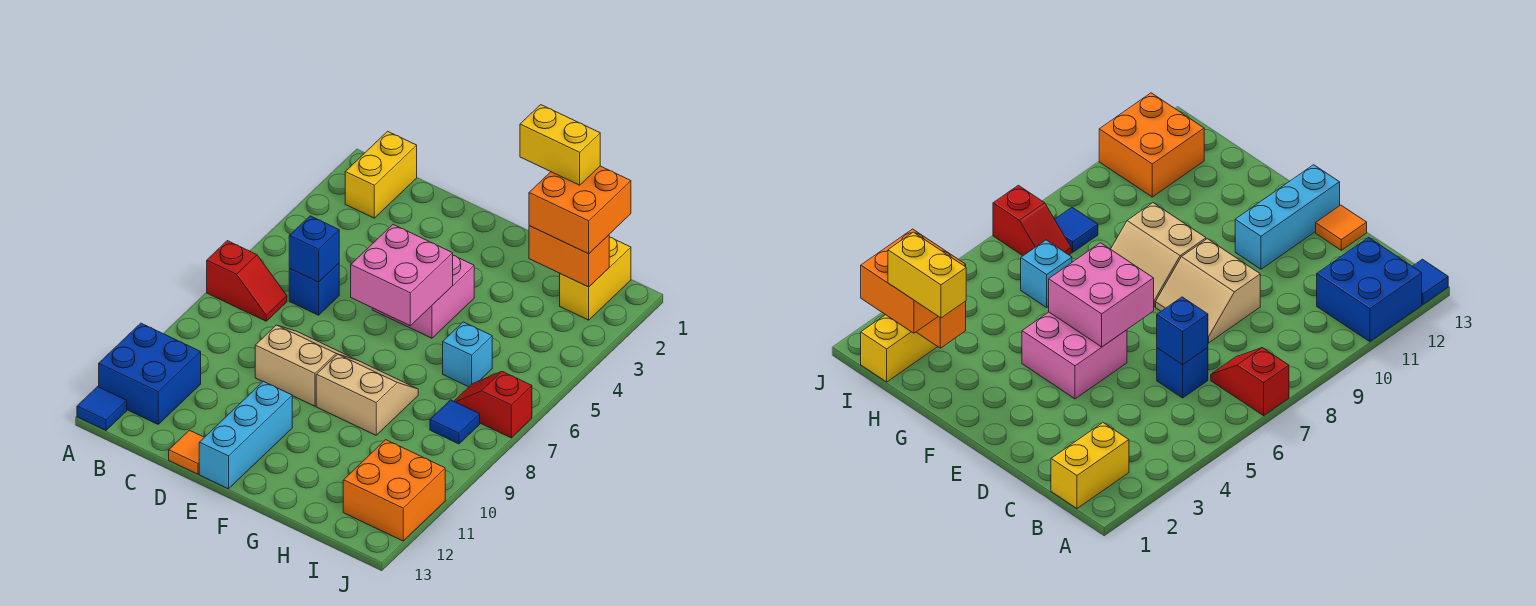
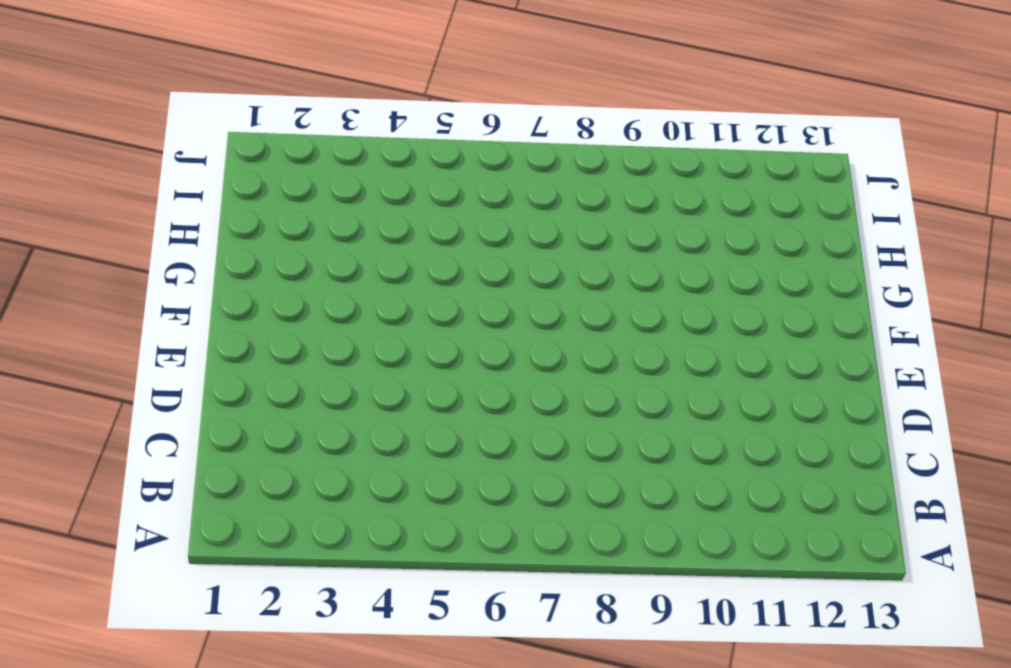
none -> red 1x2 slope [207,241,287,321]
none -> blue 2x2 brick [99,323,201,424]
none -> blue 1x1 tile [77,387,127,430]

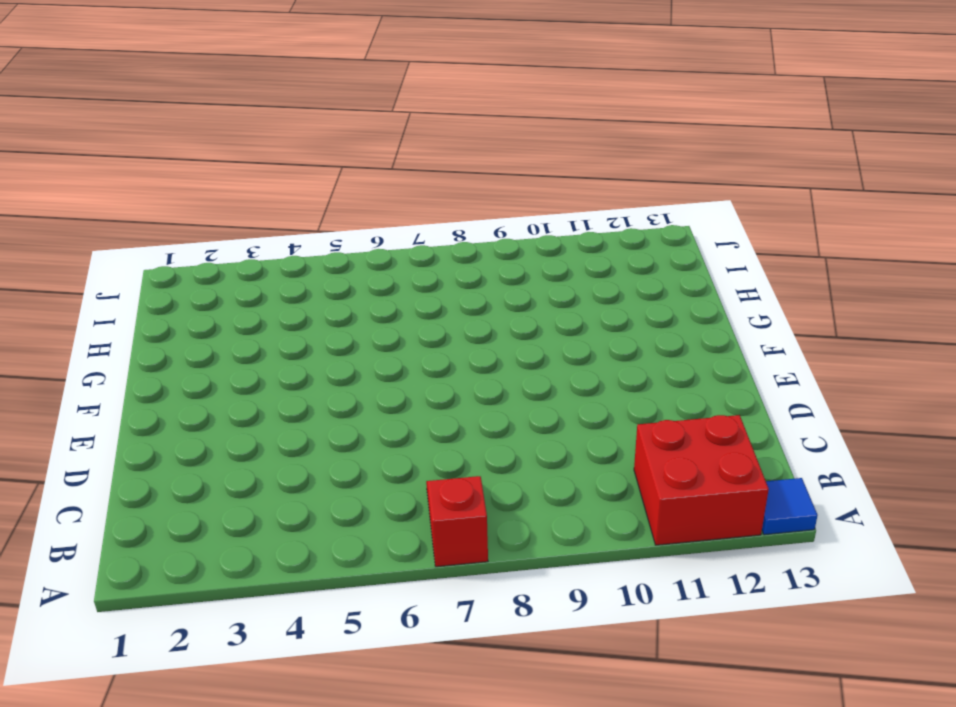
red 2x2 brick [634,415,769,545] -> blue 2x2 brick [99,323,201,424]
none -> yellow 1x2 brick [345,131,417,218]
none -> blue 1x1 brick [289,263,339,315]
none -> tan 2x2 slope [255,325,356,406]

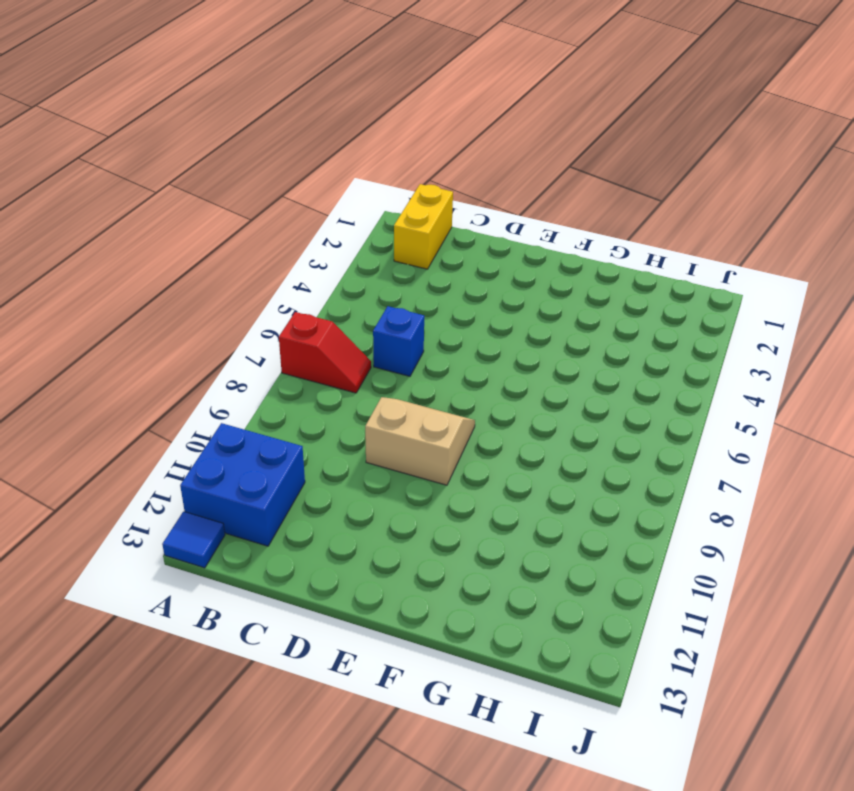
none -> orange 1x1 tile [169,430,204,474]
none -> pink 2x2 brick [372,256,474,338]
none -> cyan 1x3 brick [199,381,292,489]

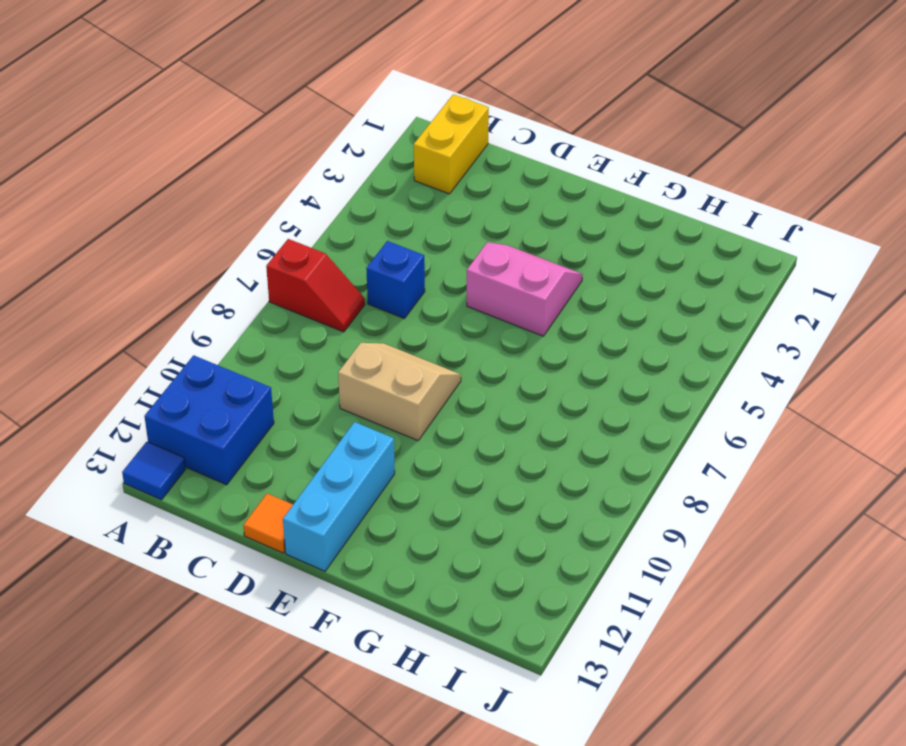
pink 2x2 slope [467,242,583,336] -> pink 2x2 brick [372,256,474,338]
none -> tan 2x2 slope [316,354,418,435]
none -> cyan 1x1 brick [443,322,492,387]
none -> yellow 1x2 brick [560,237,631,320]

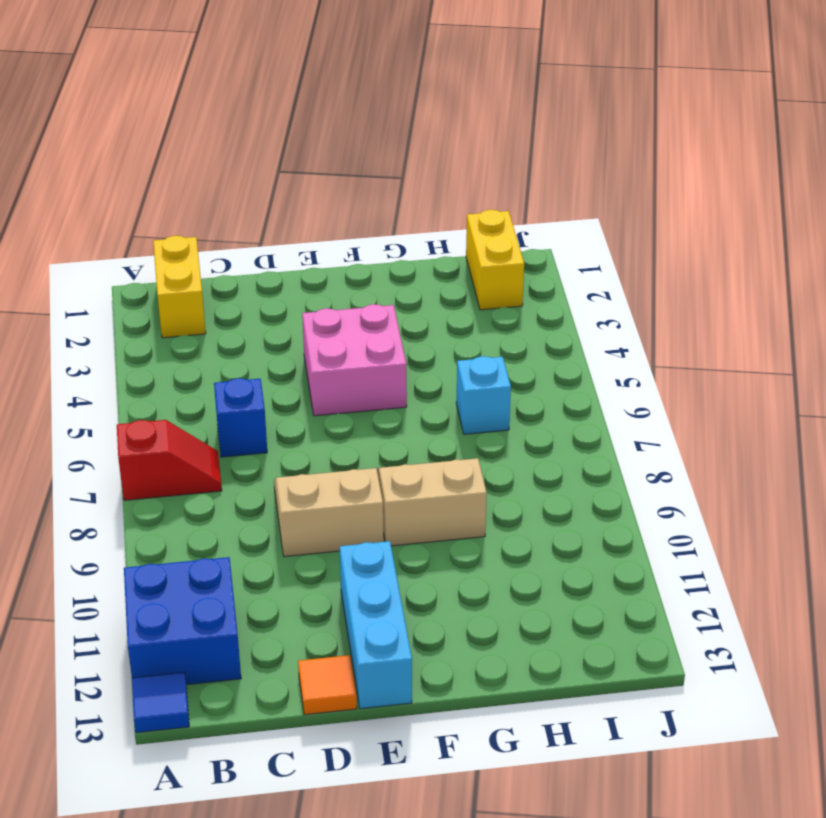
none -> red 1x2 slope [454,372,532,438]
none -> blue 1x1 tile [430,400,480,444]
none -> orange 2x2 brick [343,440,445,541]

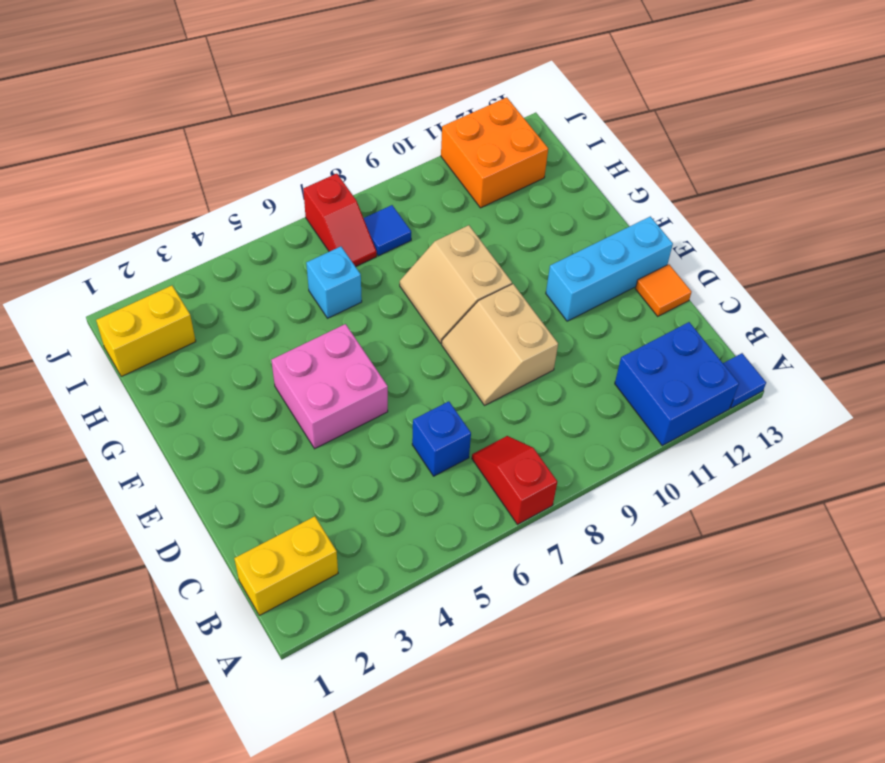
none -> blue 1x1 brick [289,216,339,282]
none -> pink 2x2 brick [351,225,453,326]
none -> orange 1x2 brick [529,226,609,287]

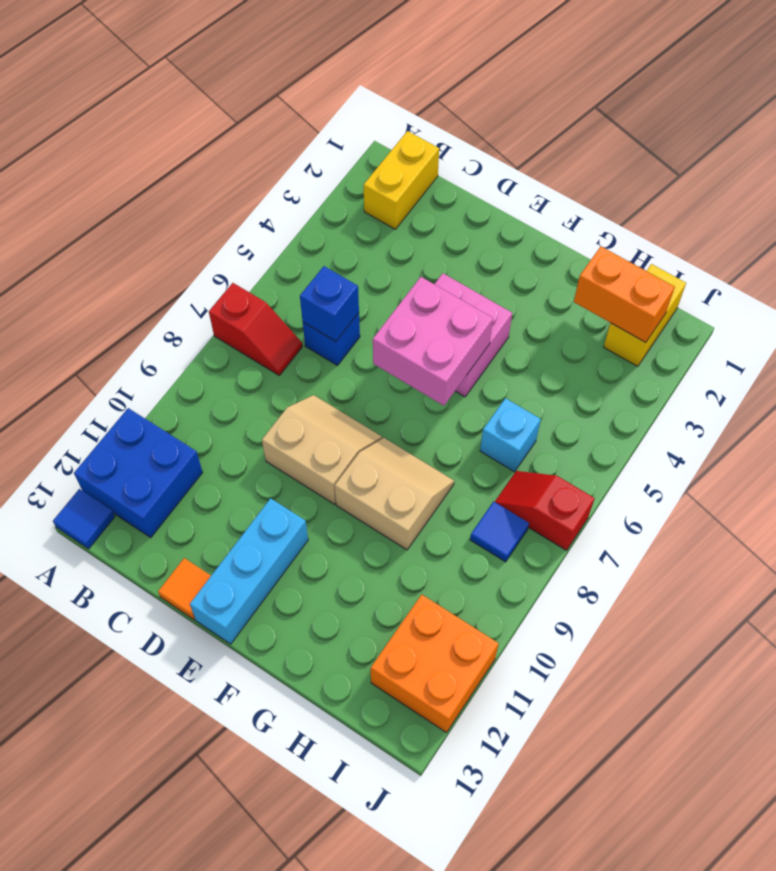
none -> orange 2x2 brick [529,166,631,254]
none -> yellow 1x2 brick [520,105,600,185]

